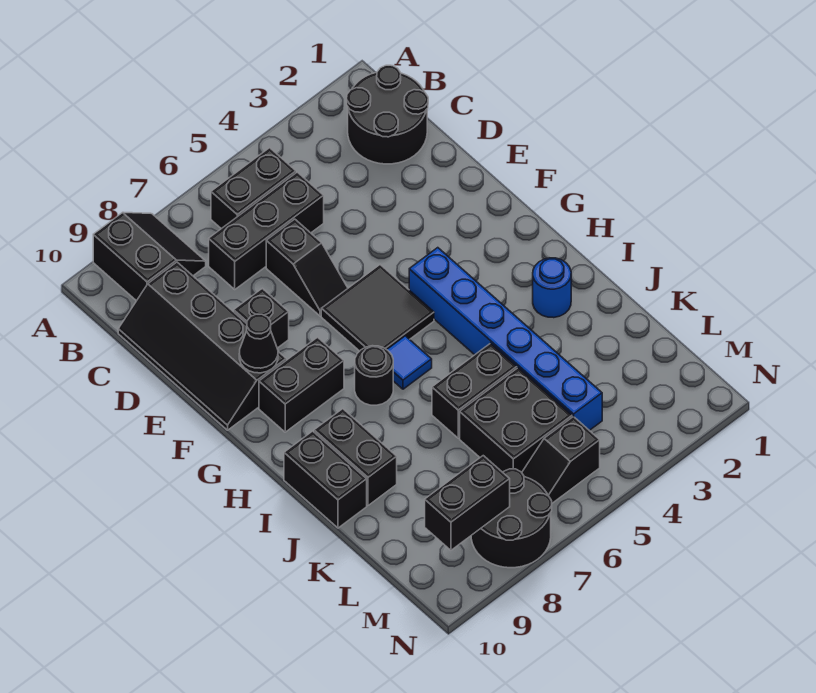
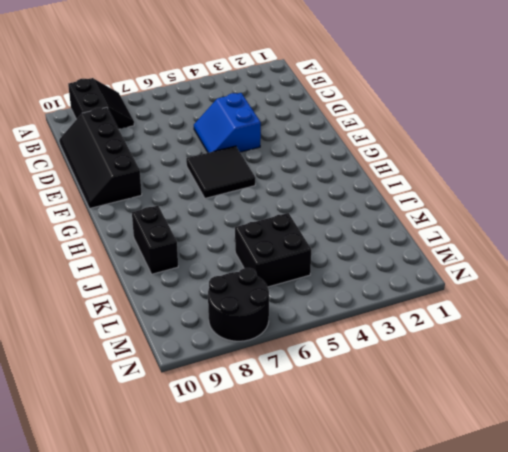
blue 2x2 slope [194,93,261,153] -> none
none -> black 2x2 round brick [347,65,428,164]
none -> black 1x2 brick [211,148,296,229]
none -> black 1x3 brick [209,172,324,289]

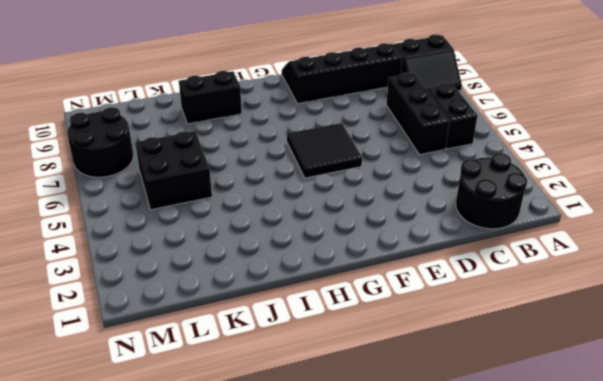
none -> black 1x2 slope [266,219,348,316]
none -> black 1x1 brick [234,288,289,348]
none -> blue 1x6 brick [409,248,602,430]

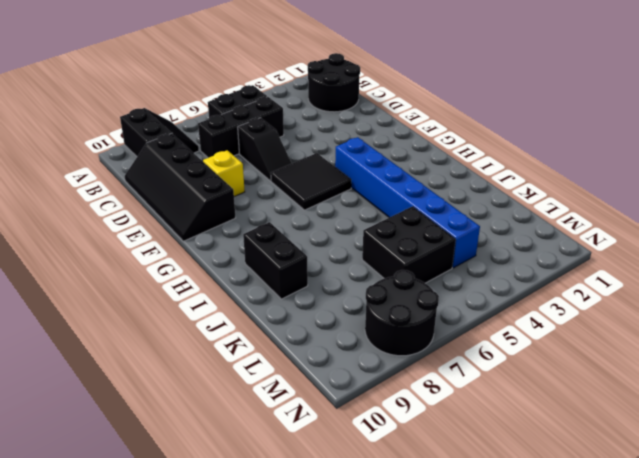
yellow 1x1 brick [203,150,245,197] -> black 1x1 brick [234,288,289,348]
none -> black 1x2 brick [259,337,344,432]
none -> blue 1x1 tile [387,336,432,389]
none -> black 1x1 round brick [355,346,393,405]

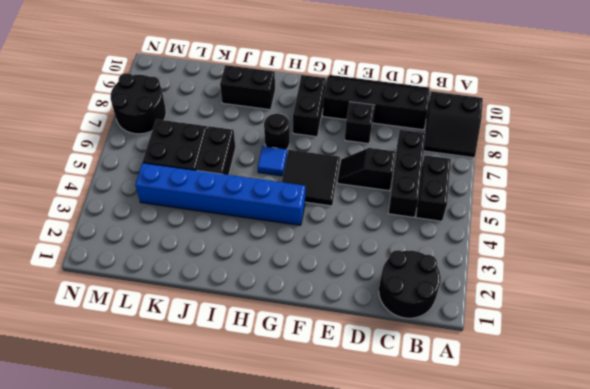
none -> blue 1x1 round brick [533,258,571,318]
none -> black 1x2 brick [284,431,367,528]
none -> black 1x2 slope [522,416,600,503]

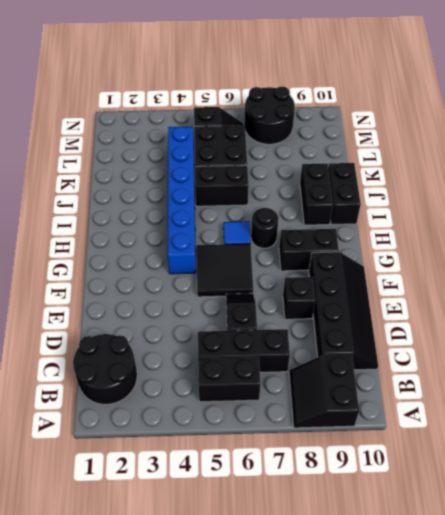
none -> blue 1x1 round brick [533,258,571,318]
none -> black 1x1 cone [239,314,278,373]
none -> black 1x2 brick [425,456,510,550]

